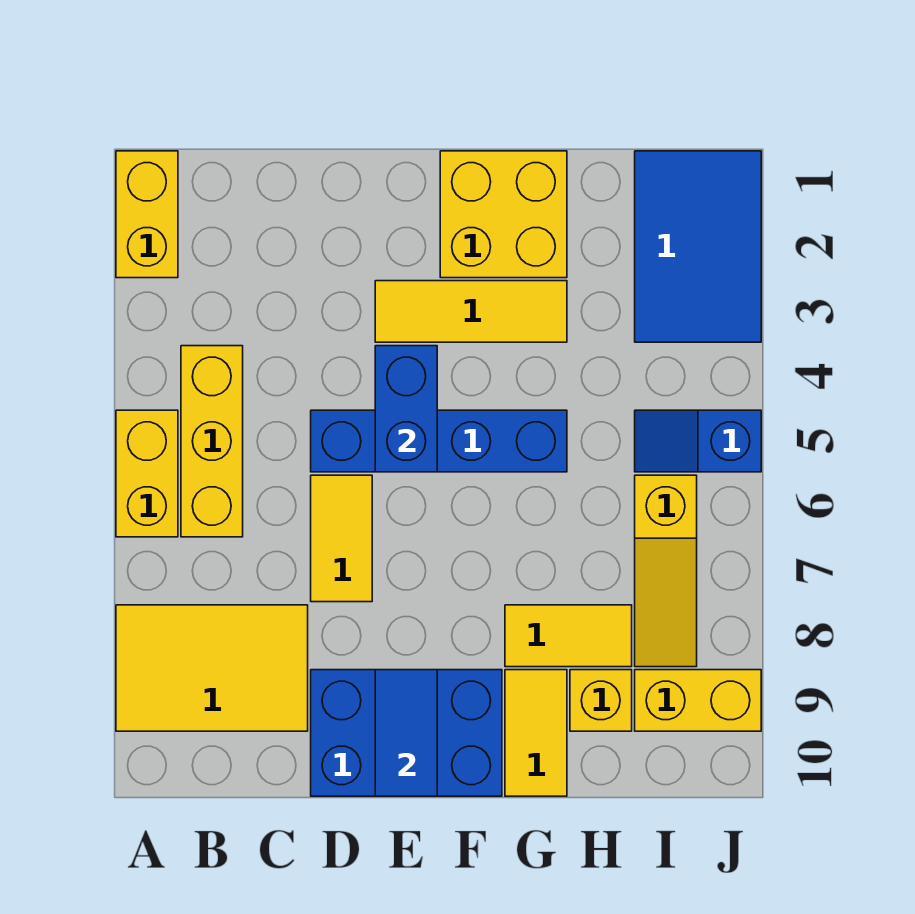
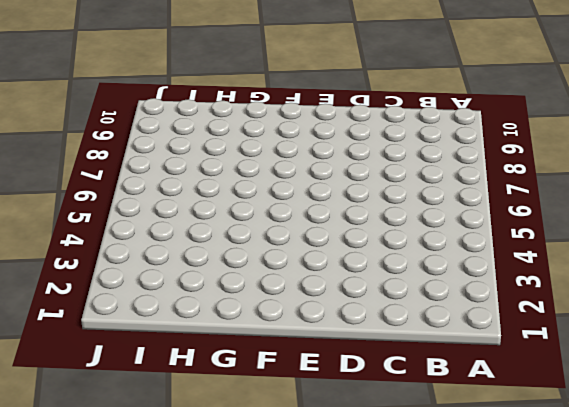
none -> yellow 1x2 brick [116,151,178,278]
none -> yellow 1x2 brick [116,410,178,537]
none -> yellow 2x3 tile [116,605,308,731]

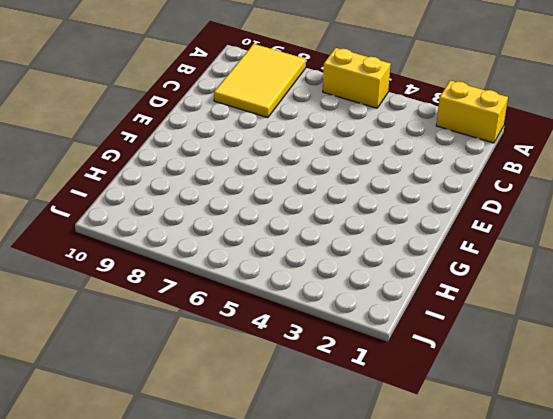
none -> yellow 1x3 brick [181,346,243,537]
none -> blue 1x4 brick [311,410,567,472]
none -> yellow 1x2 tile [311,475,372,602]

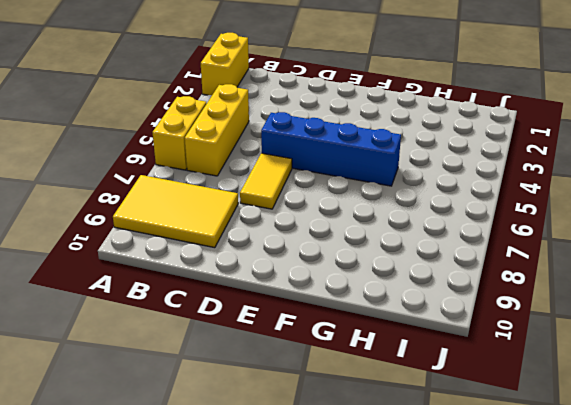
none -> blue 2x3 brick [311,670,502,796]
none -> yellow 1x3 tile [375,281,567,342]
none -> yellow 2x2 brick [440,151,567,278]

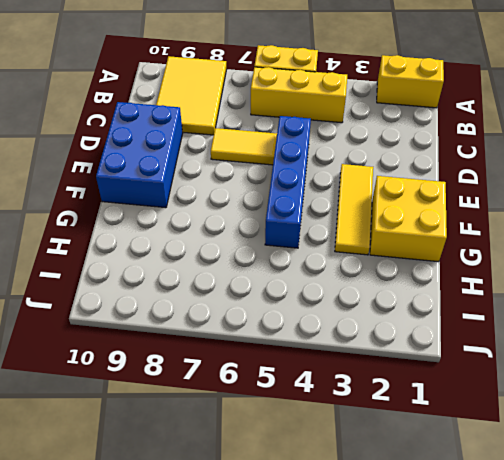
none -> yellow 1x2 tile [505,605,632,667]
none -> yellow 1x2 tile [505,670,567,796]
none -> yellow 1x1 brick [570,670,632,731]

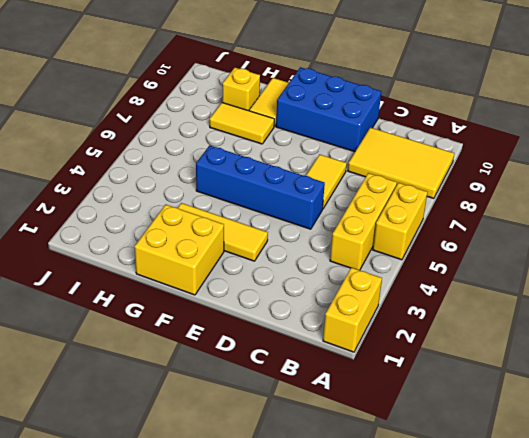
none -> blue 2x3 tile [635,151,761,342]
none -> blue 1x2 slope [635,410,761,472]
none -> yellow 1x3 slope [635,475,697,667]

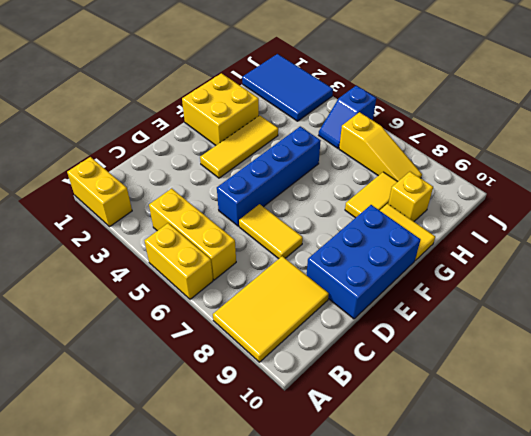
none -> yellow 1x2 brick [635,670,761,731]
none -> blue 1x2 brick [375,346,437,472]
none -> blue 1x2 tile [375,670,437,796]

